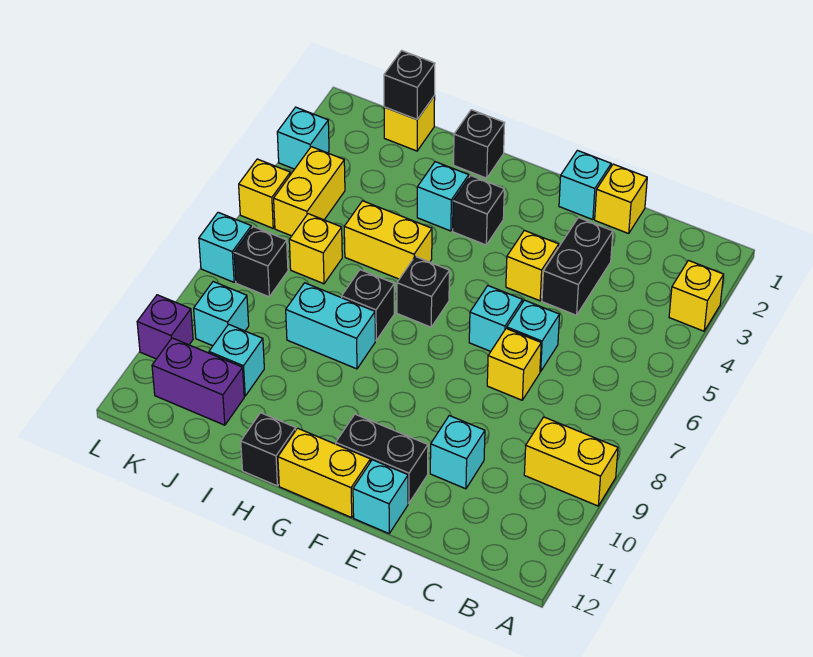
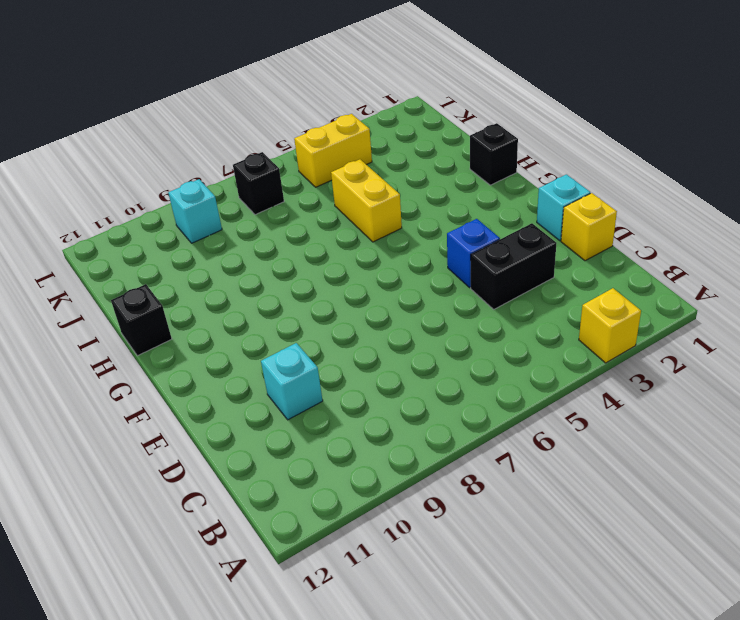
blue 1x1 brick [447,219,500,287] -> yellow 1x1 brick [506,230,559,301]
none -> yellow 1x2 brick [524,417,618,506]
none -> cyan 1x1 brick [507,300,560,372]
none -> yellow 1x1 brick [487,328,541,400]
none -> cyan 1x1 brick [469,286,523,351]

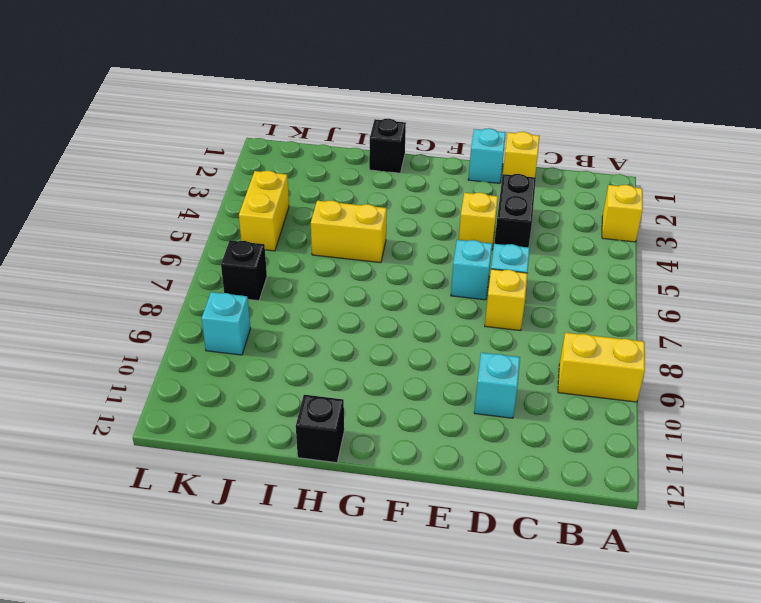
none -> black 1x2 brick [336,414,428,503]
none -> cyan 1x1 brick [353,460,408,533]
none -> yellow 1x2 brick [278,428,370,518]
none -> black 1x1 brick [453,175,504,245]

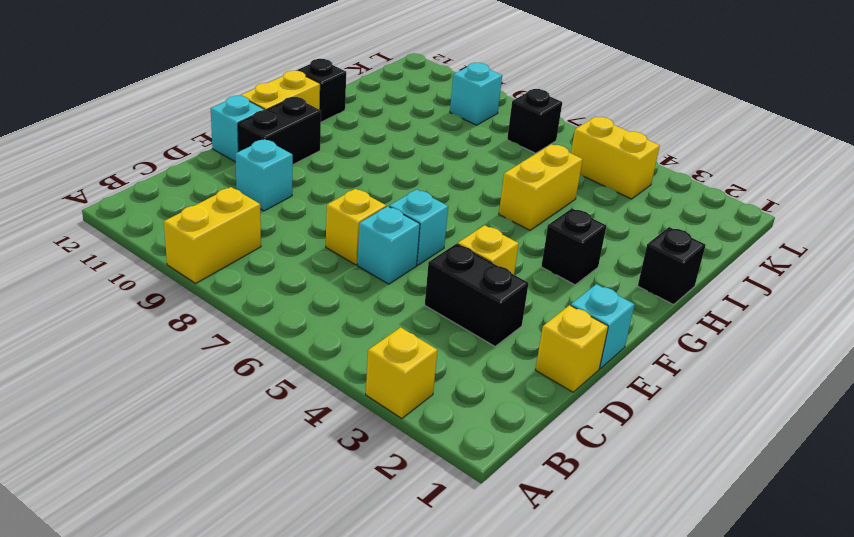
none -> black 1x1 brick [397,257,449,327]
none -> cyan 1x1 brick [417,162,469,231]
none -> black 1x1 brick [341,270,394,340]
none -> cyan 1x2 brick [286,283,375,369]

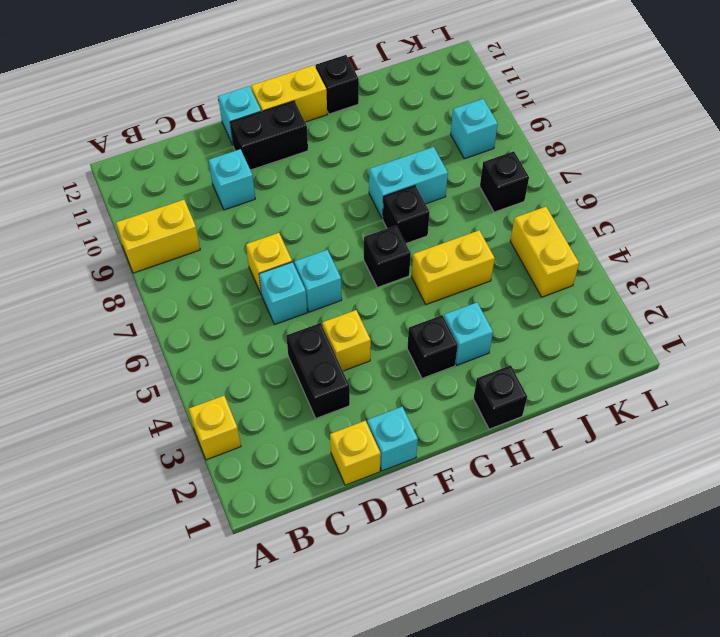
none -> yellow 1x1 brick [384,96,435,151]
none -> yellow 1x1 brick [289,214,342,284]
none -> cyan 1x1 brick [209,324,264,396]
none -> purple 1x2 brick [152,338,244,425]

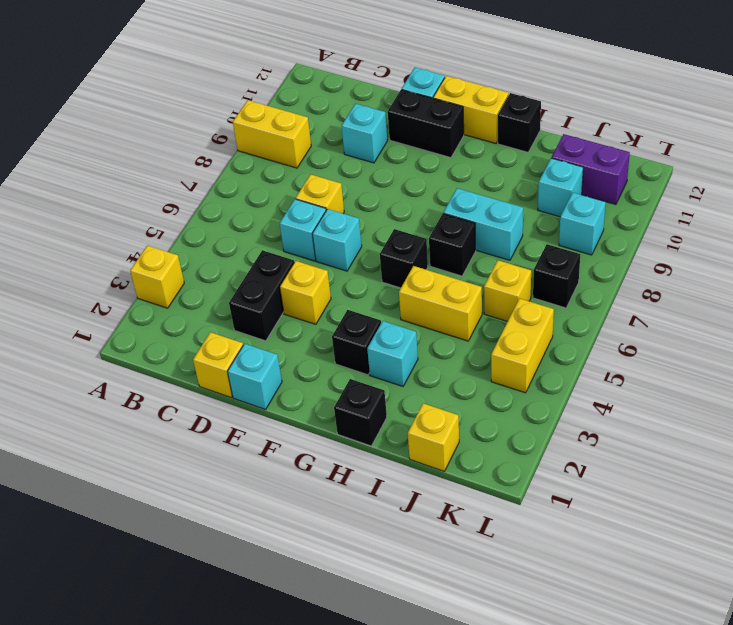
none -> cyan 1x1 brick [277,107,329,169]
none -> yellow 1x1 brick [239,159,290,228]
none -> cyan 1x1 brick [199,212,251,282]
none -> purple 1x1 brick [137,295,193,359]

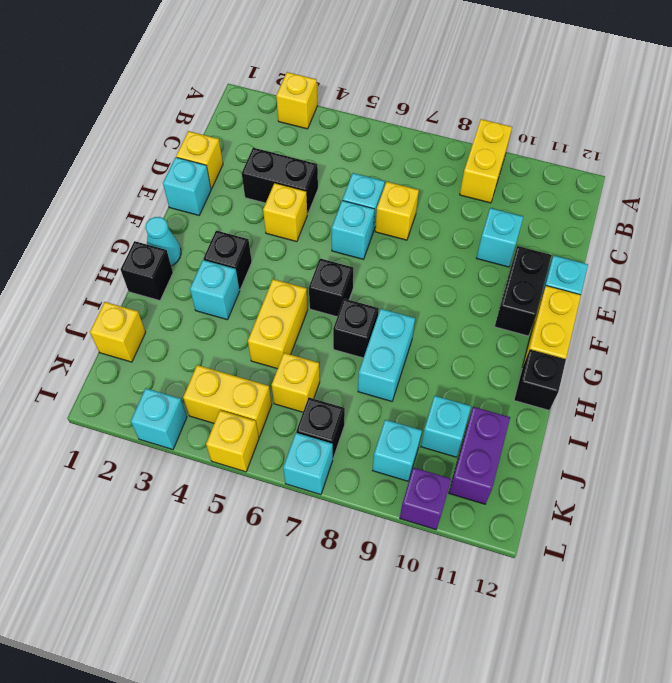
cyan 1x1 cone [146,217,181,266] -> none
none -> black 1x1 brick [384,51,435,119]

